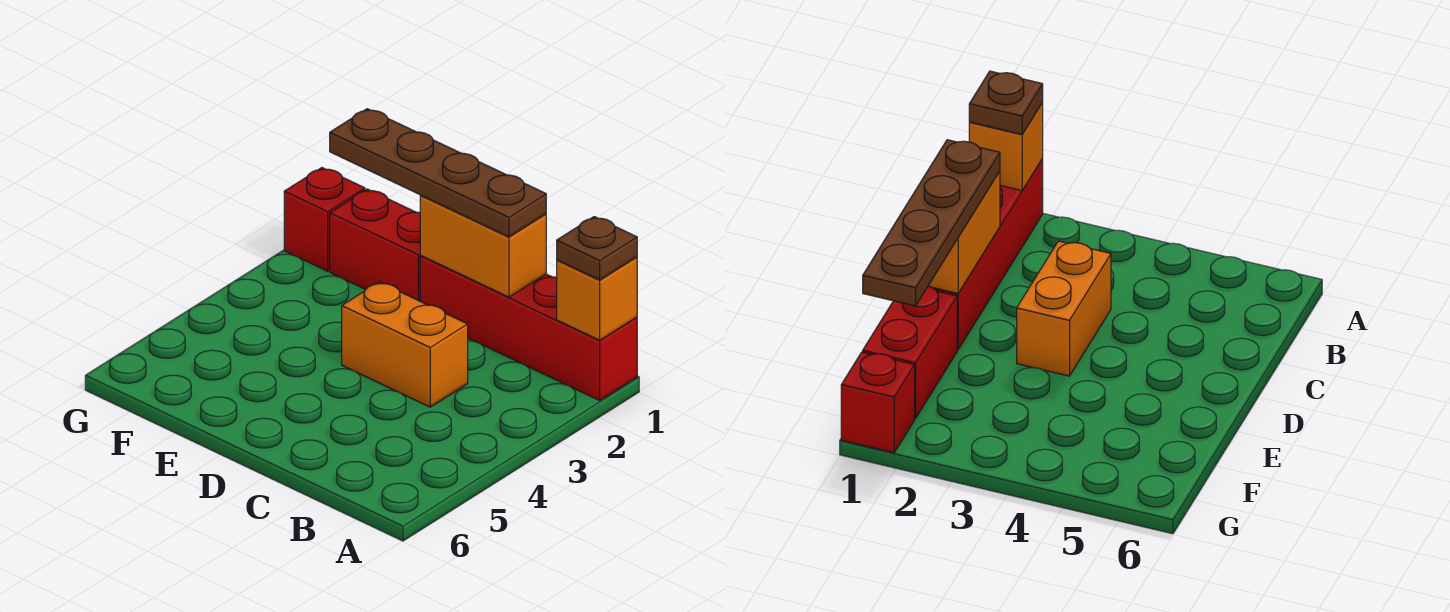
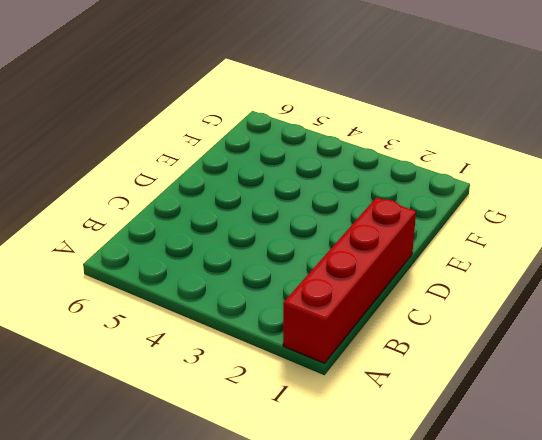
none -> orange 1x2 brick [342,282,468,407]
none -> red 1x2 brick [330,189,421,301]

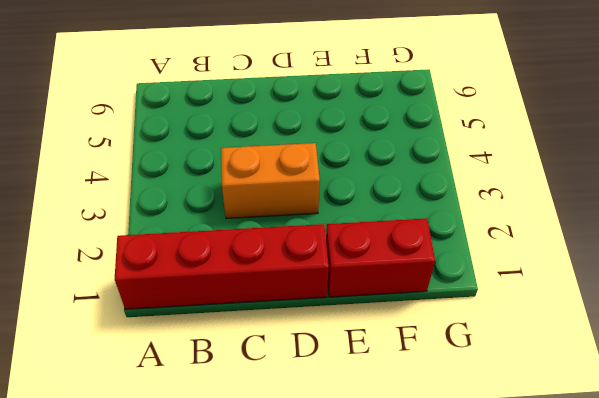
none -> red 1x1 brick [284,168,365,271]
none -> orange 1x1 brick [557,257,637,340]

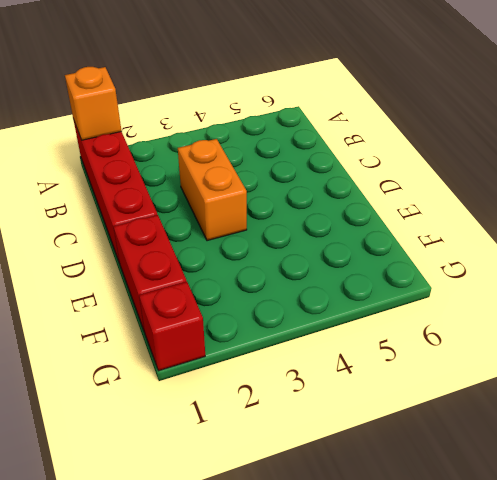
none -> orange 1x2 brick [420,195,546,297]
none -> brown 1x1 plate [557,217,637,280]

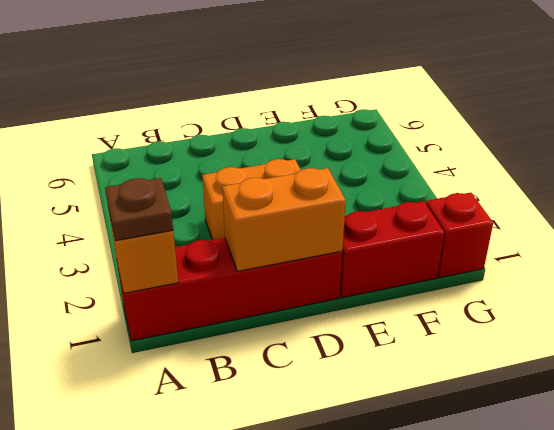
none -> brown 1x4 plate [330,109,546,237]

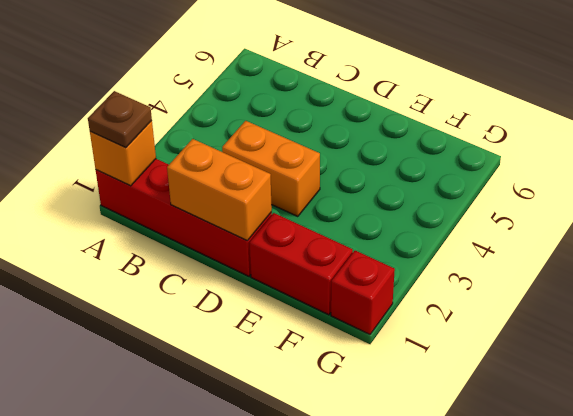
none -> brown 1x4 plate [330,109,546,237]

